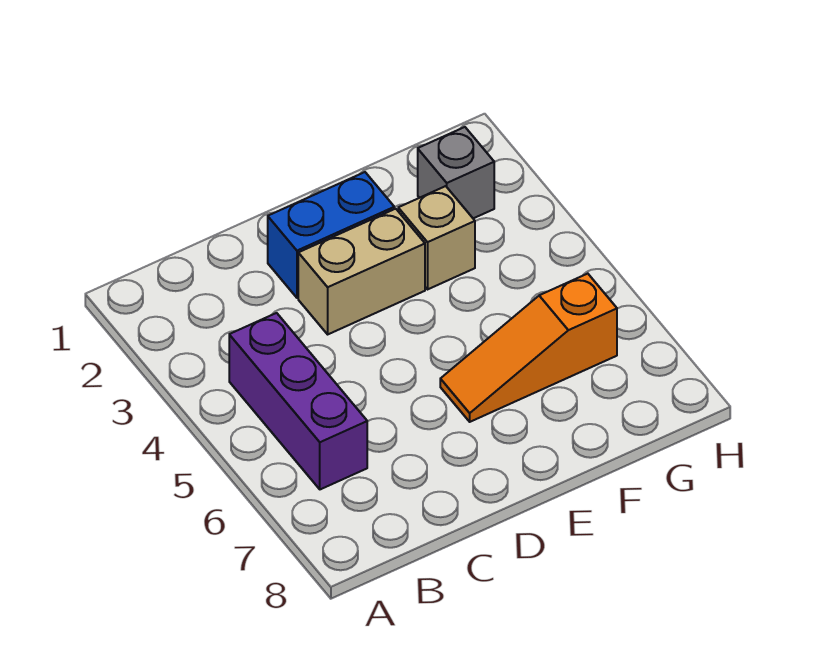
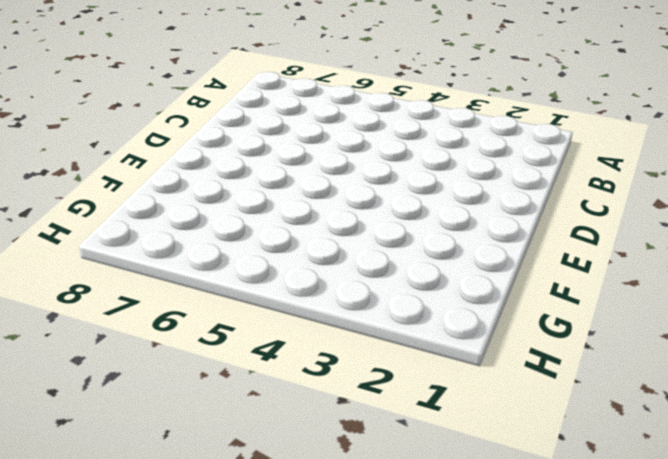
none -> purple 1x3 brick [229,313,367,489]
none -> blue 1x2 brick [268,172,394,298]

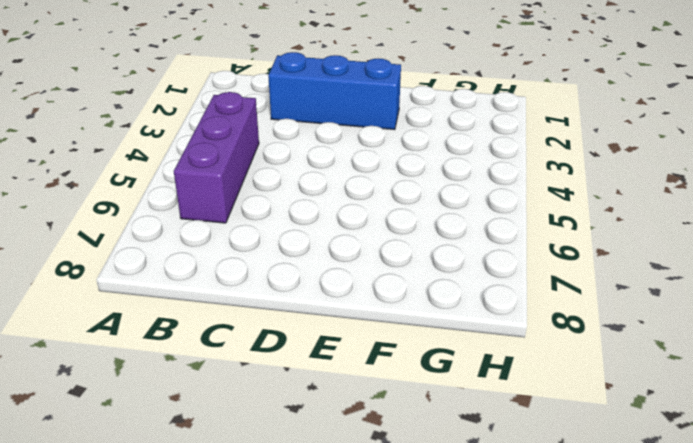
blue 1x3 brick [268,52,401,130] -> blue 1x2 brick [268,172,394,298]
none -> tan 1x2 brick [298,209,425,334]
none -> orange 1x3 slope [440,274,617,422]

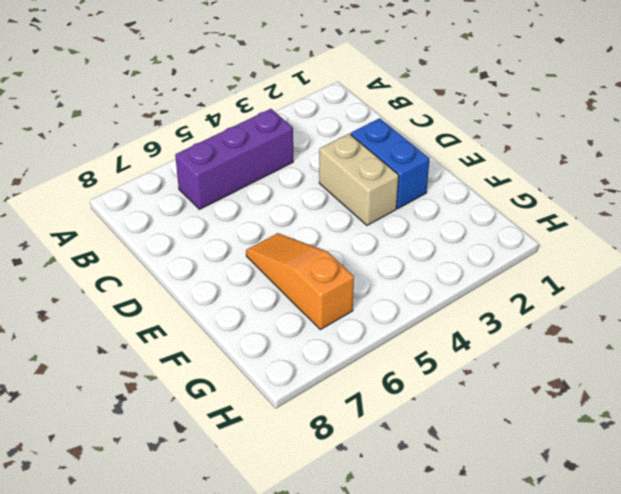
none -> tan 1x1 brick [398,186,475,289]
none -> grey 1x1 brick [418,127,494,218]

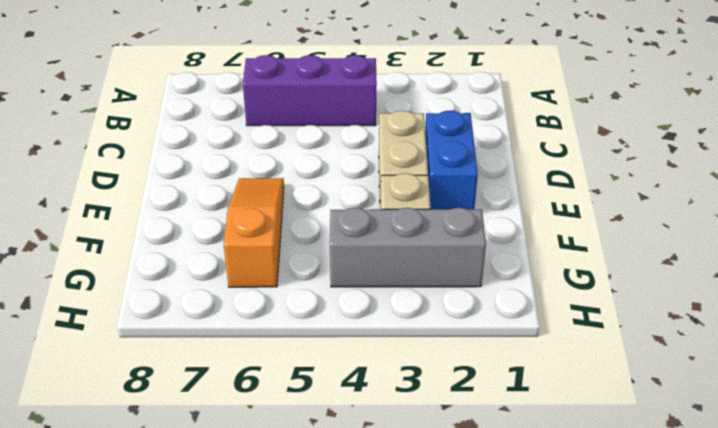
grey 1x3 brick [330,208,486,287] -> grey 1x1 brick [418,127,494,218]

